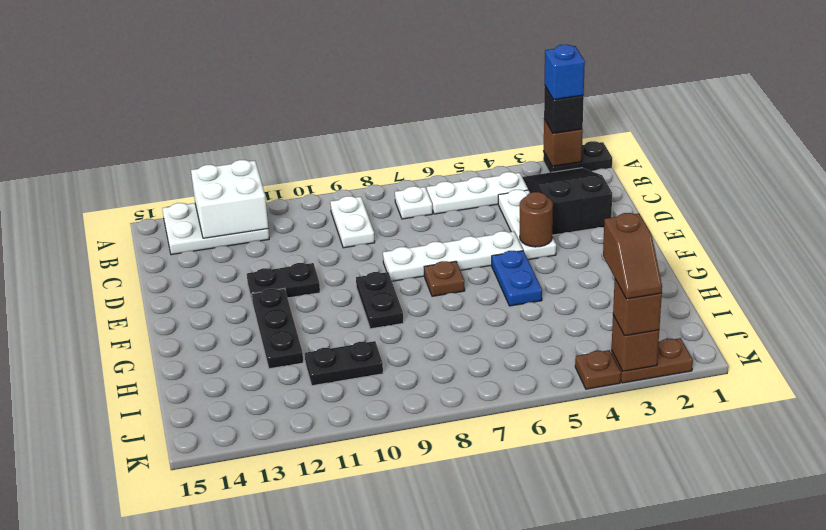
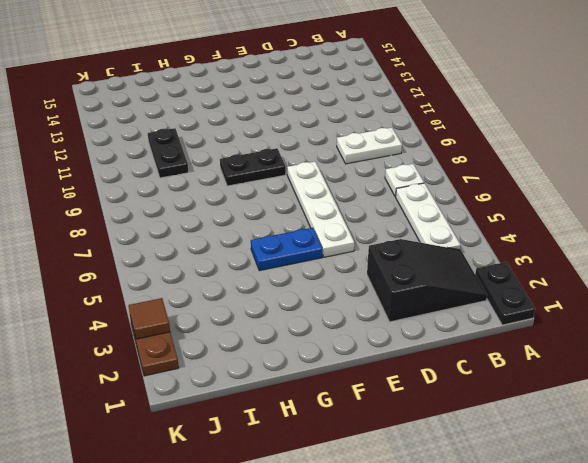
brown 1x1 tile [128,298,170,339] -> brown 1x1 brick [611,315,659,371]
none -> white 2x3 plate [162,203,269,255]
none -> white 1x3 plate [498,190,556,260]
none -> black 1x2 plate [247,263,320,303]

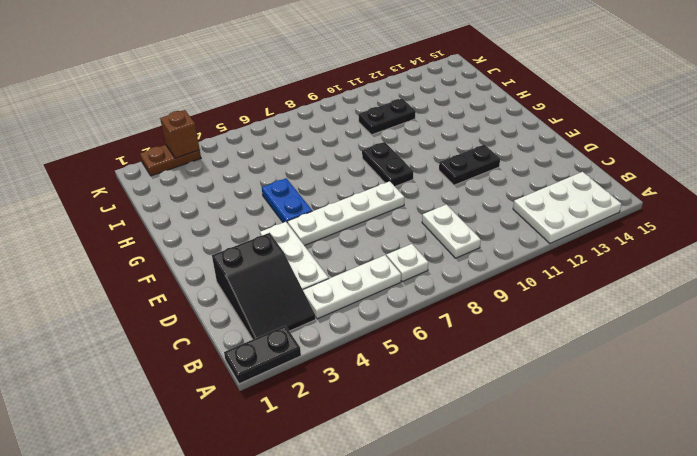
none -> brown 1x1 plate [424,261,465,296]
none -> black 1x3 plate [252,288,303,369]
none -> brown 1x1 plate [575,350,621,389]

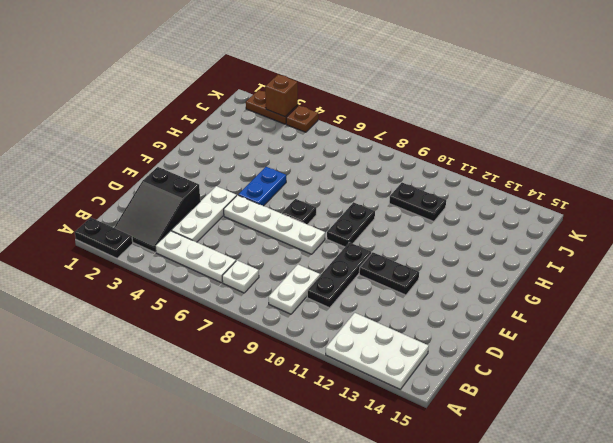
black 1x3 plate [307,242,371,308] -> black 1x3 plate moved to [252,288,303,369]
black 1x1 plate [282,199,316,225] -> brown 1x1 plate [424,261,465,296]
none -> brown 1x1 brick [544,119,583,167]
none -> white 2x2 brick [191,160,268,238]
none -> brown 1x1 round brick [520,192,553,247]

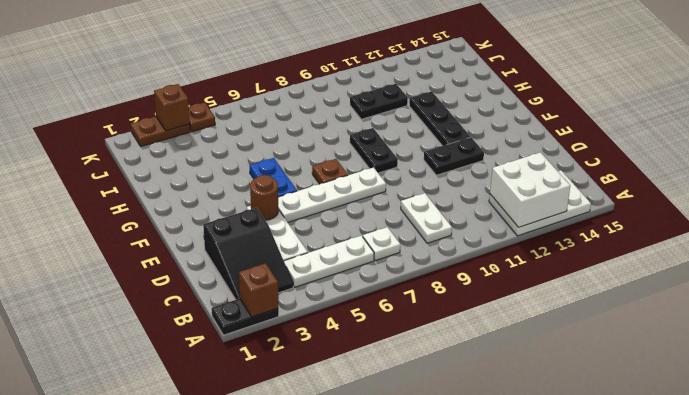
none -> black 1x1 brick [544,86,584,133]
none -> brown 1x1 brick [613,279,662,336]
none -> blue 1x1 brick [545,45,585,100]

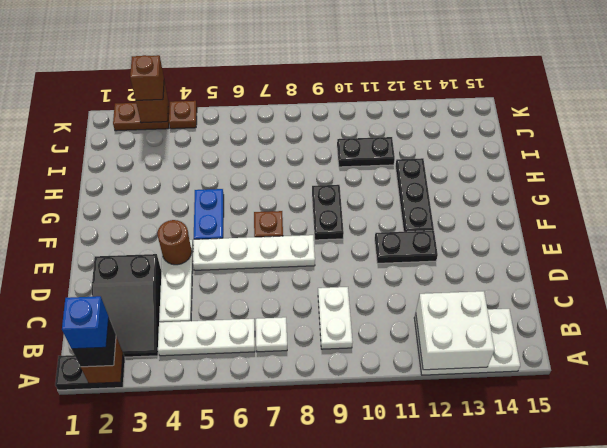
none -> brown 1x2 slope [603,213,662,299]

